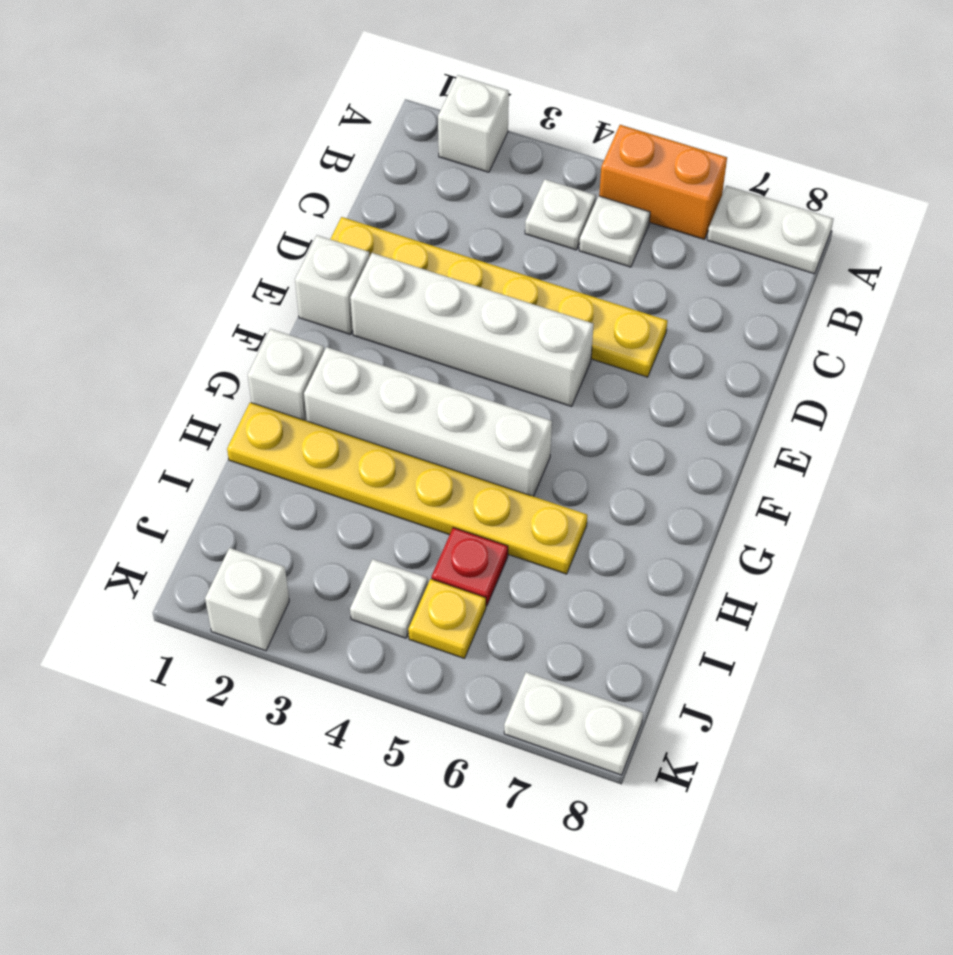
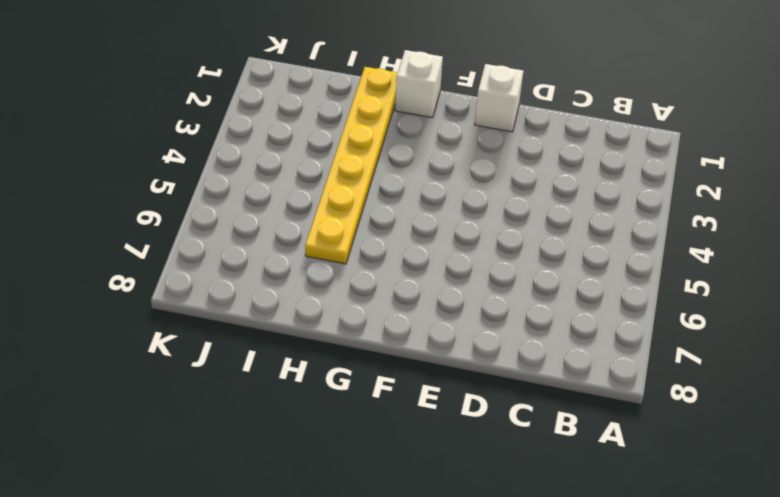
none -> white 1x1 brick [438,75,509,172]
none -> orange 1x2 brick [599,125,727,239]
none -> white 1x2 plate [707,186,833,274]

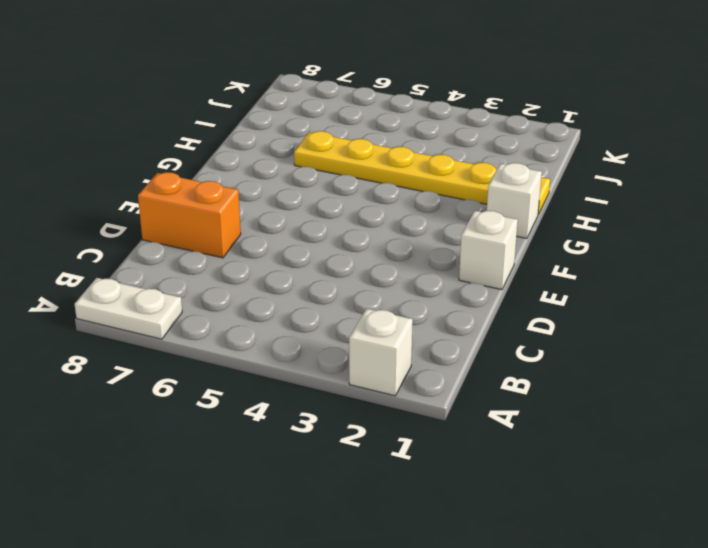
orange 1x2 brick [138,172,241,258] -> orange 1x2 brick moved to [599,125,727,239]
none -> white 1x1 plate [525,179,596,250]
none -> white 1x1 plate [579,196,650,267]
none -> yellow 1x6 plate [331,217,667,377]

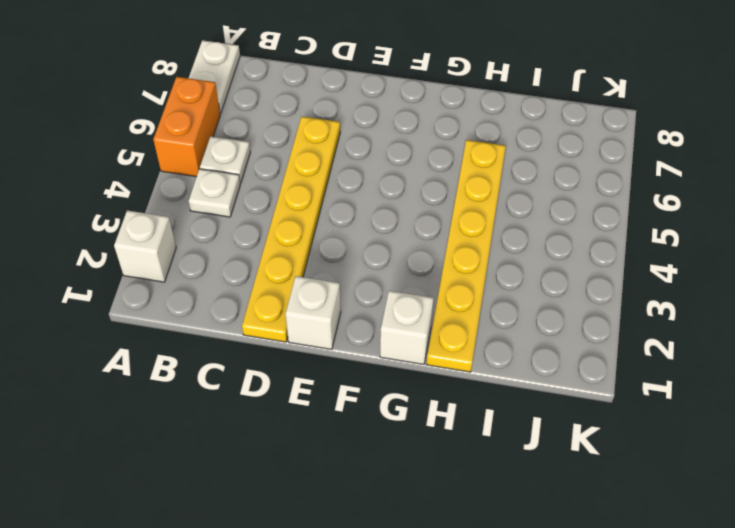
none -> white 1x4 brick [350,253,594,407]
none -> white 1x4 brick [304,347,552,496]
none -> red 1x1 plate [431,528,508,606]

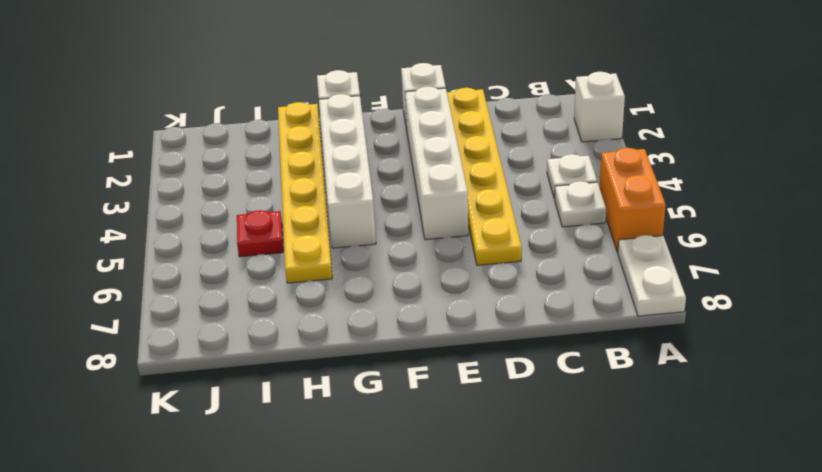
none -> white 1x1 plate [350,559,428,638]
none -> yellow 1x1 plate [408,579,486,659]
none -> white 1x1 brick [205,548,289,651]

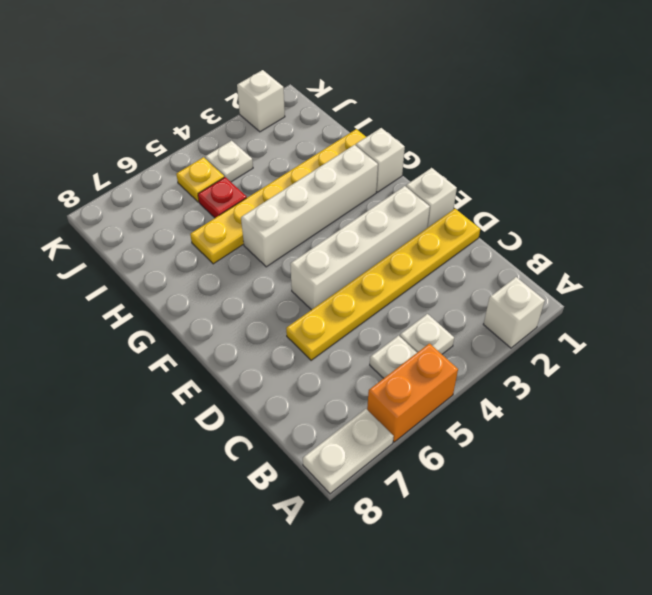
none -> white 1x2 plate [504,672,643,775]

